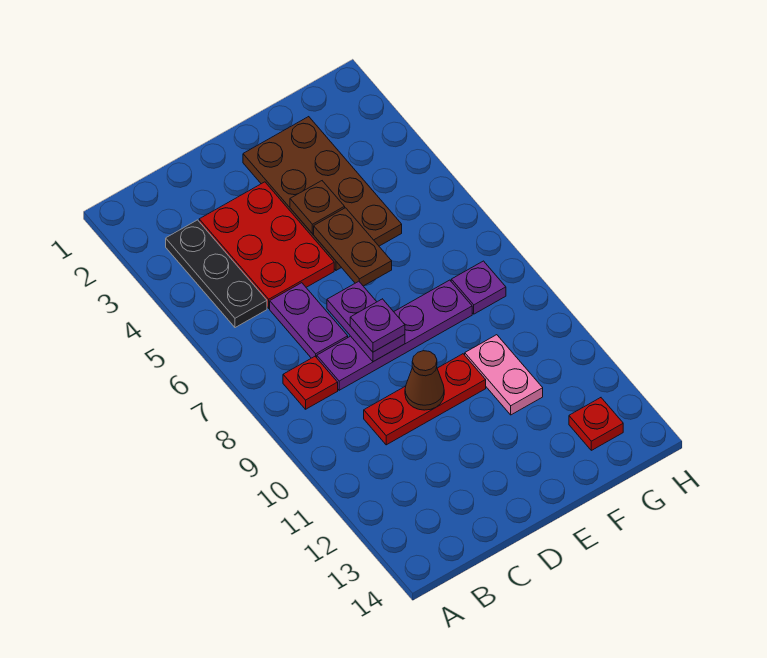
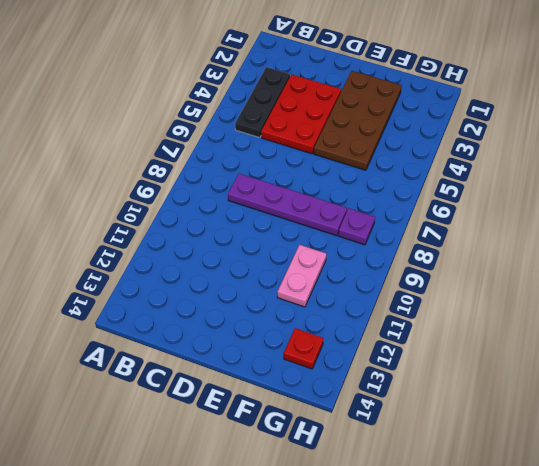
none -> red 1x1 plate [283,357,338,409]
none -> purple 1x2 plate [270,283,348,358]
none -> red 1x3 plate [364,354,486,445]

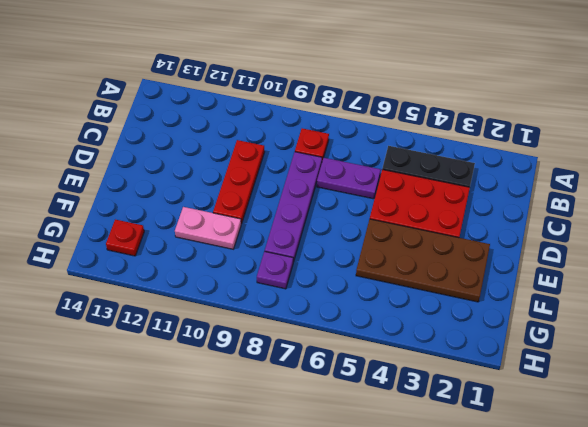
none -> purple 1x2 plate [327,281,405,362]
none -> brown 1x1 cone [405,351,444,410]
none -> brown 1x1 plate [290,181,345,234]

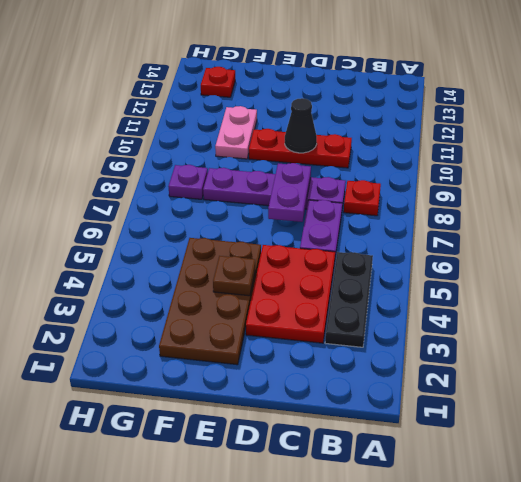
black 1x1 cone [285,98,317,153] -> brown 1x1 cone [405,351,444,410]
none -> brown 1x2 plate [314,208,392,286]
none -> purple 1x1 plate [350,299,405,352]

